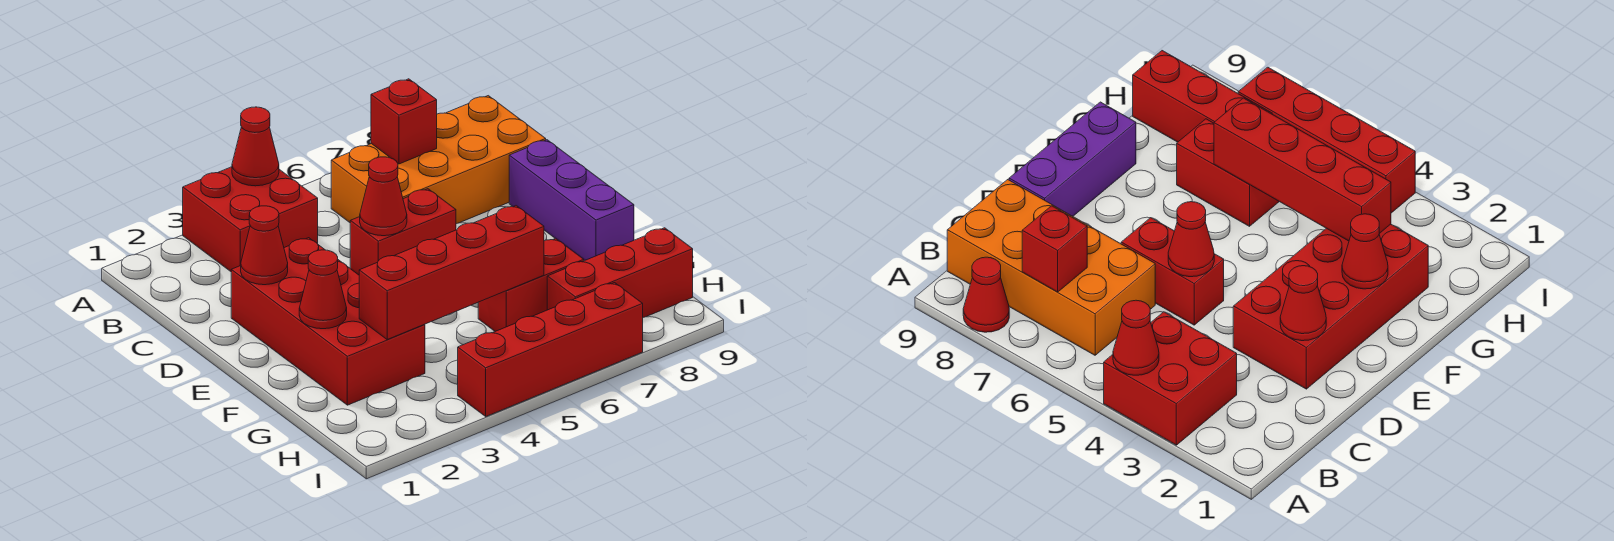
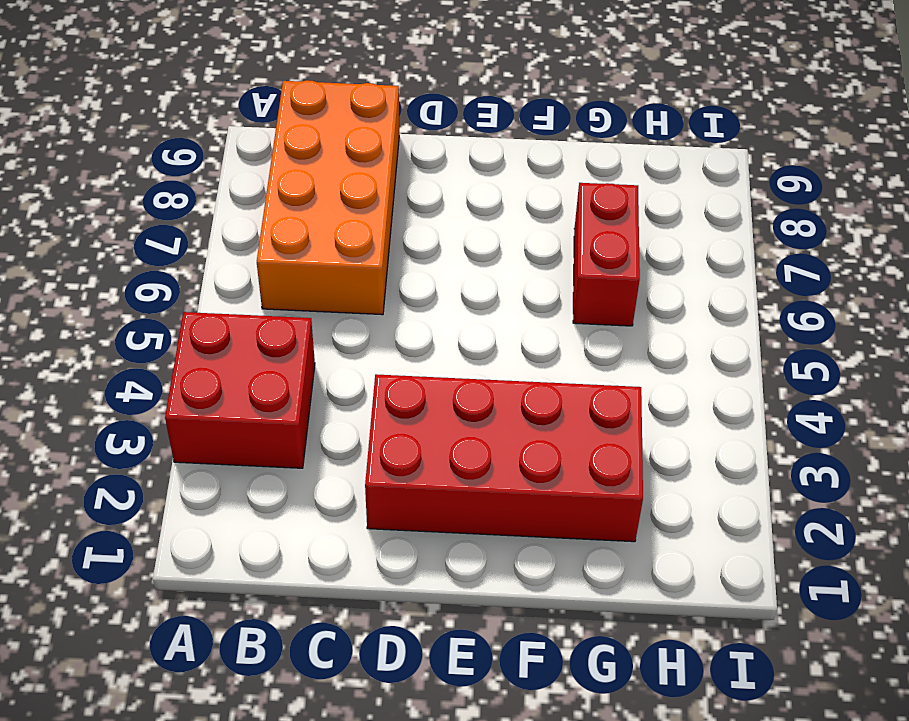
none -> red 1x1 cone [963,257,1009,332]
none -> red 1x2 brick [350,189,456,275]
none -> purple 1x3 brick [509,140,634,260]

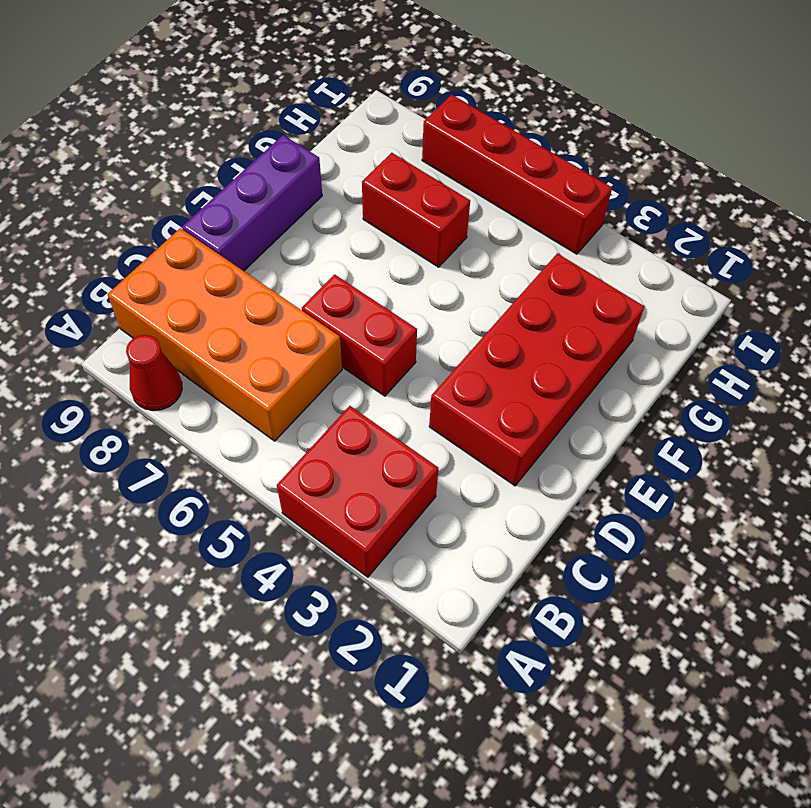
none -> red 1x3 brick [547,228,693,318]
none -> red 1x1 cone [232,107,279,186]
none -> red 1x1 brick [371,79,437,164]

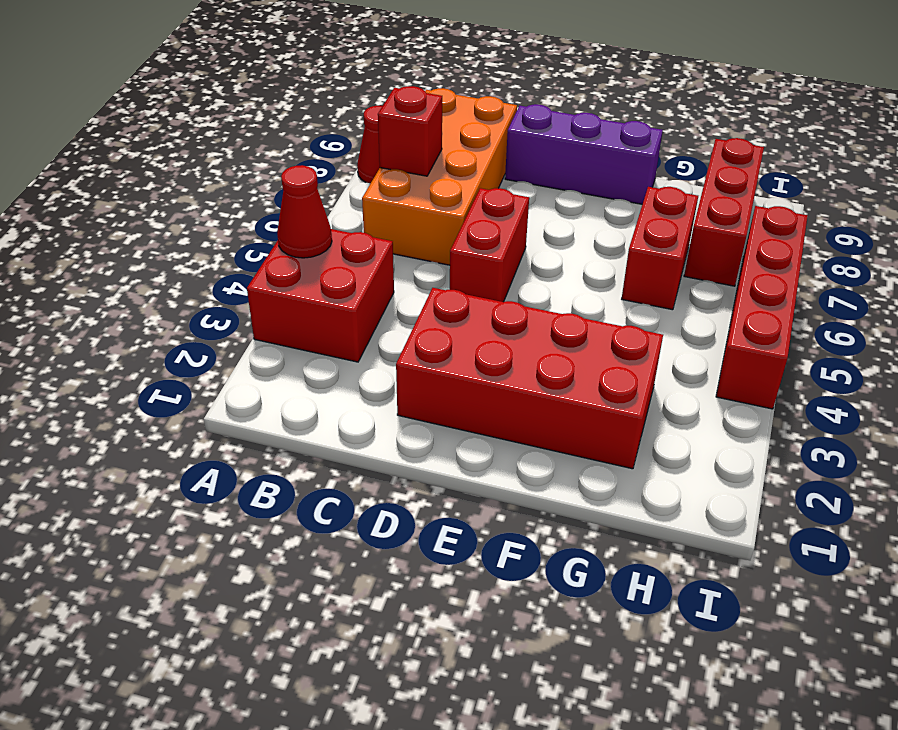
none -> red 1x1 cone [240,206,288,285]
none -> red 1x1 cone [360,157,407,236]
none -> red 1x1 cone [299,250,347,329]

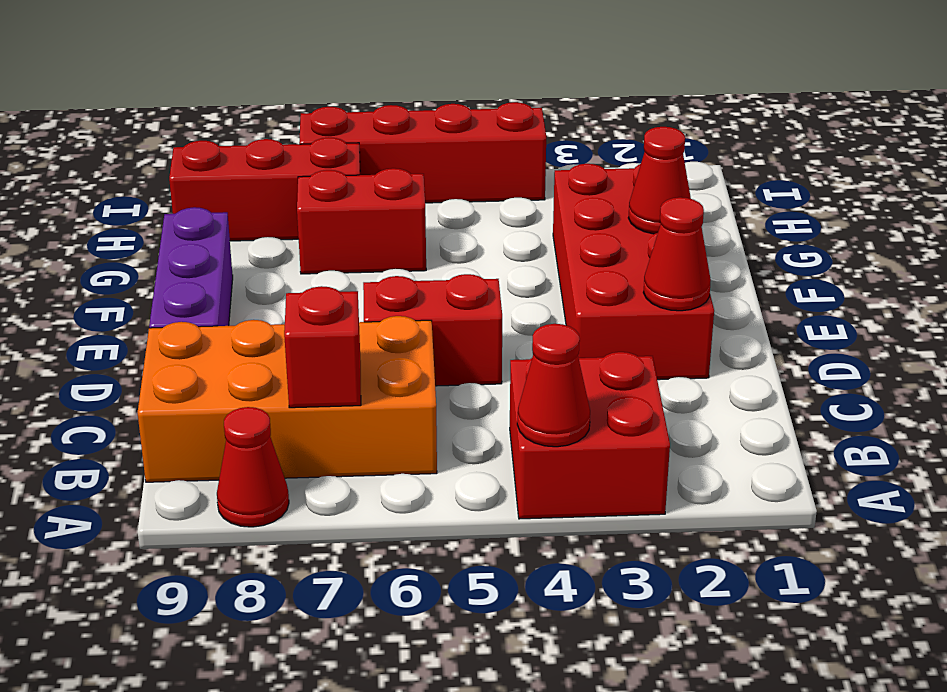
none -> red 1x1 cone [360,157,407,236]
none -> red 1x4 brick [359,206,544,339]

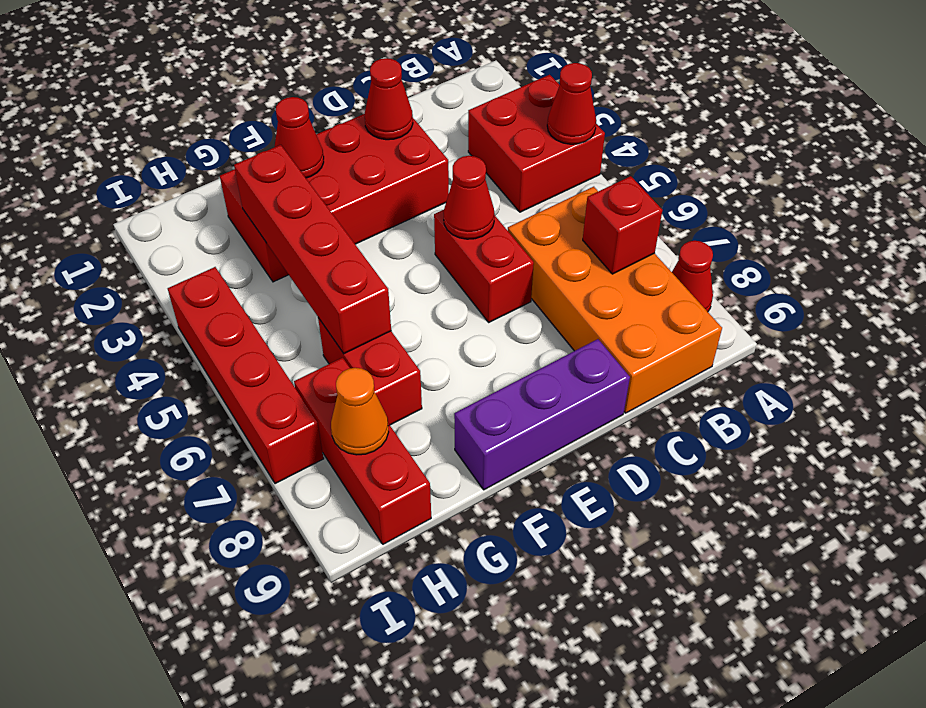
orange 1x1 cone [331,368,389,455] -> none

